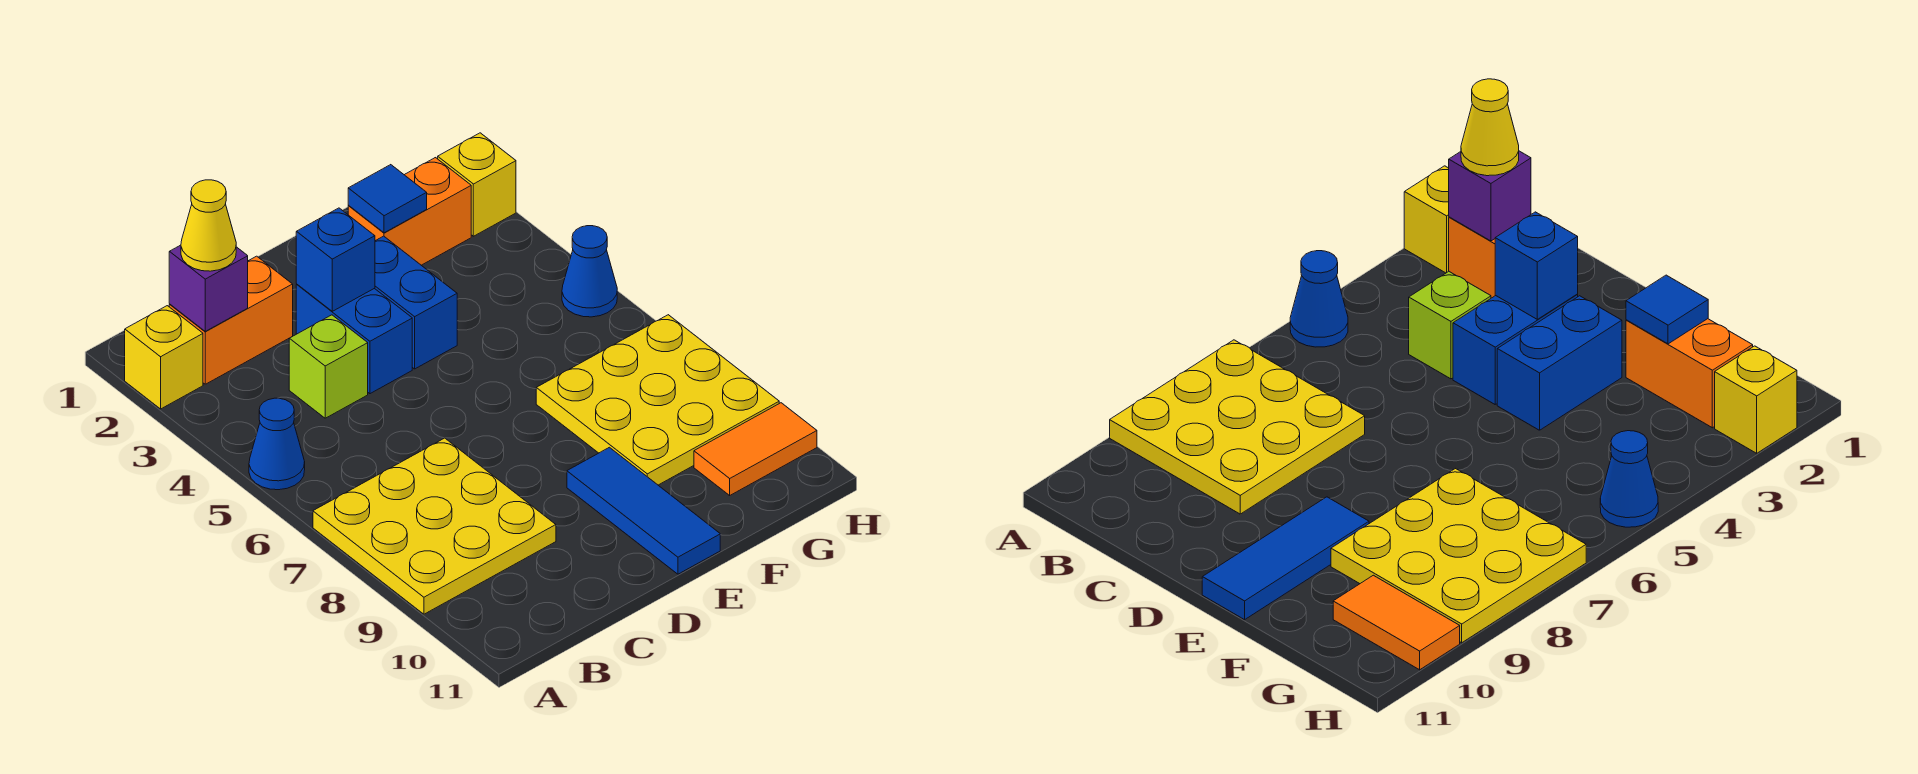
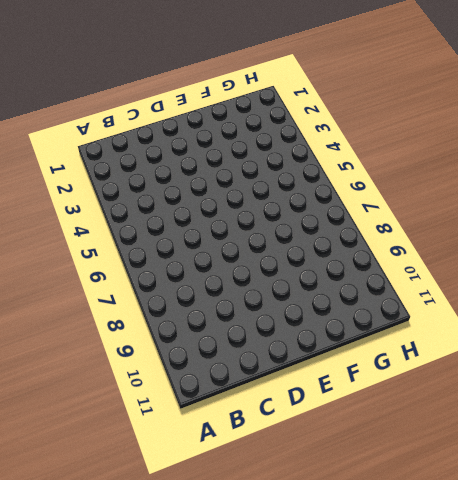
none -> yellow 1x1 brick [125,306,203,409]
none -> blue 1x1 cone [249,398,305,490]
none -> yellow 3x3 plate [313,438,556,614]

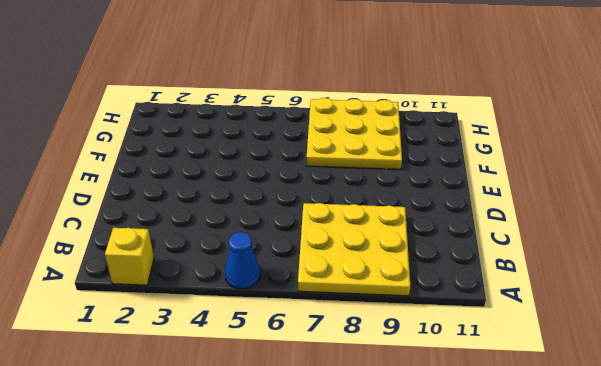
none -> orange 1x2 brick [169,256,293,384]
none -> lime 1x1 brick [289,315,368,418]
none -> blue 1x2 brick [296,285,412,394]

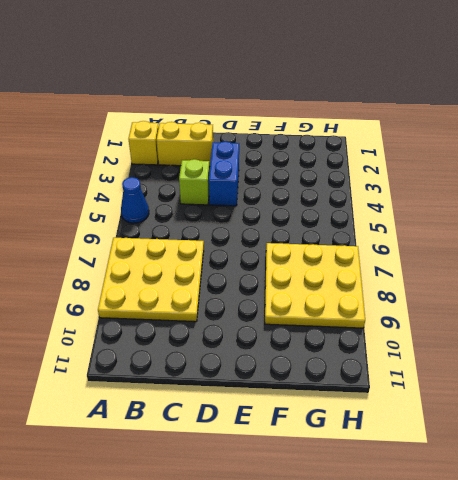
yellow 1x2 brick [156,122,213,167] -> orange 1x2 brick [169,256,293,384]
none -> blue 1x2 brick [375,236,457,369]
none -> blue 1x3 tile [567,447,720,574]
none -> orange 1x2 brick [348,158,471,265]

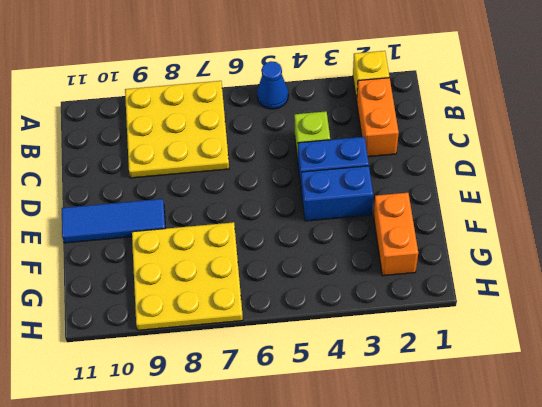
none -> orange 1x2 tile [694,403,817,495]
none -> yellow 1x1 brick [438,133,516,236]
none -> blue 1x1 cone [562,226,617,317]

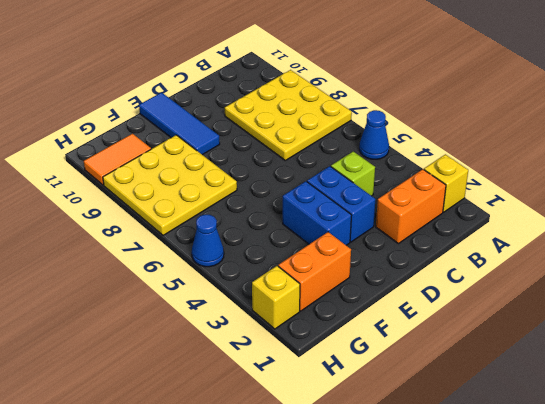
none -> purple 1x1 brick [169,245,248,331]
none -> blue 1x1 brick [296,208,375,311]
none -> blue 1x1 tile [348,165,427,233]

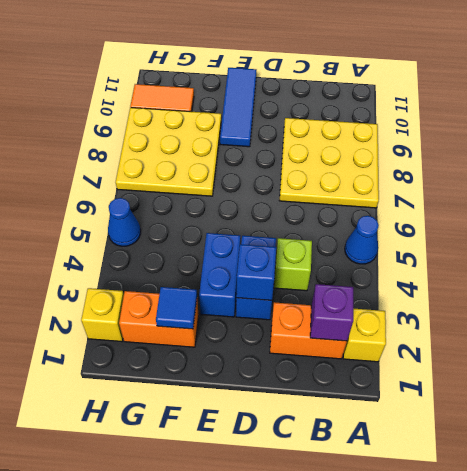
none -> yellow 1x1 cone [181,180,236,271]

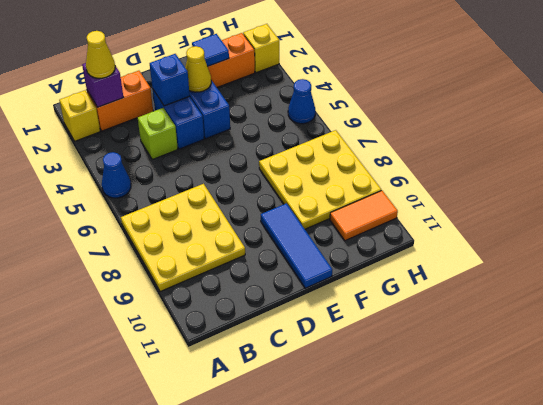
yellow 1x1 cone [185,46,211,92] -> none

